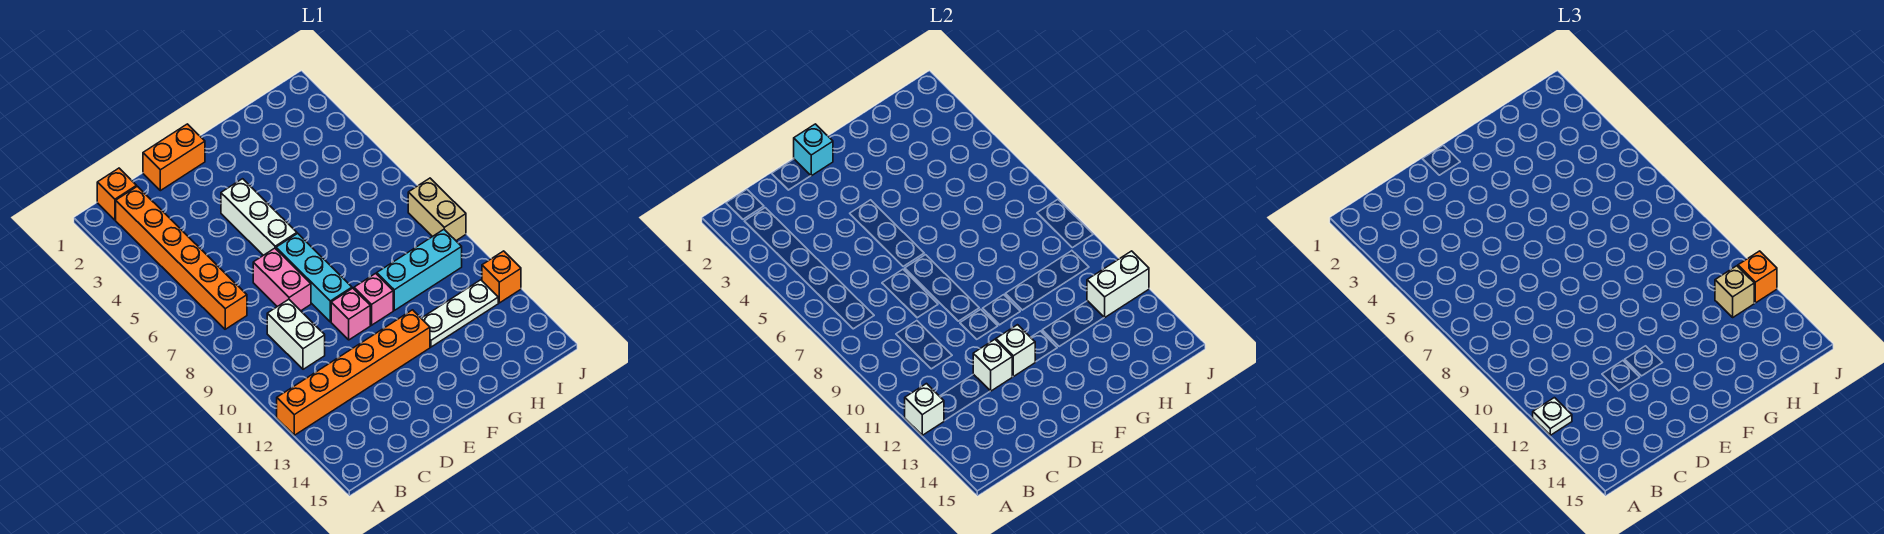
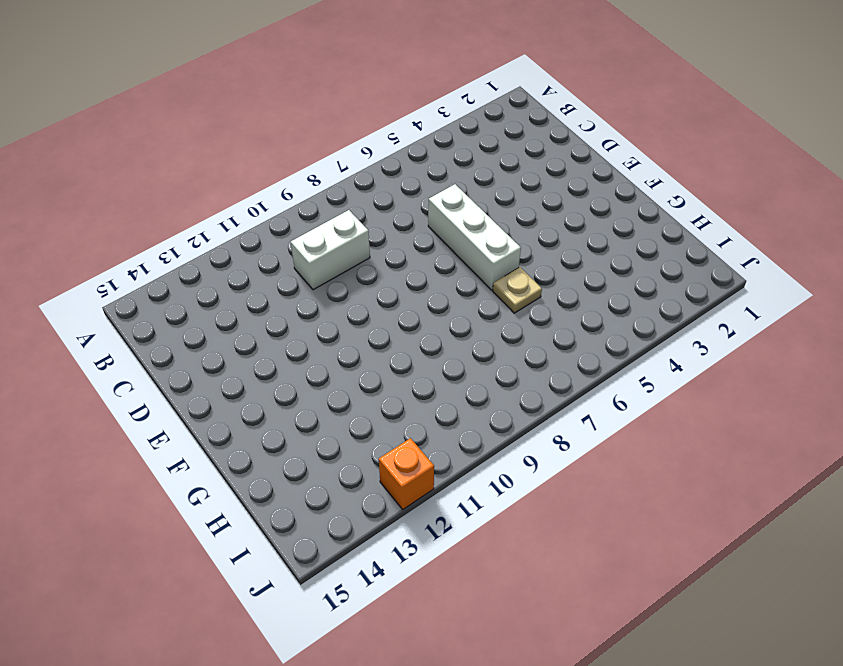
white 1x3 brick [428,184,521,290] -> white 1x3 brick turned to [221,179,297,255]
tan 1x1 plate [493,267,542,313] -> none
none -> orange 1x6 brick [277,310,430,435]
none -> orange 1x1 brick [97,168,137,220]
none -> orange 1x6 brick [116,186,247,329]

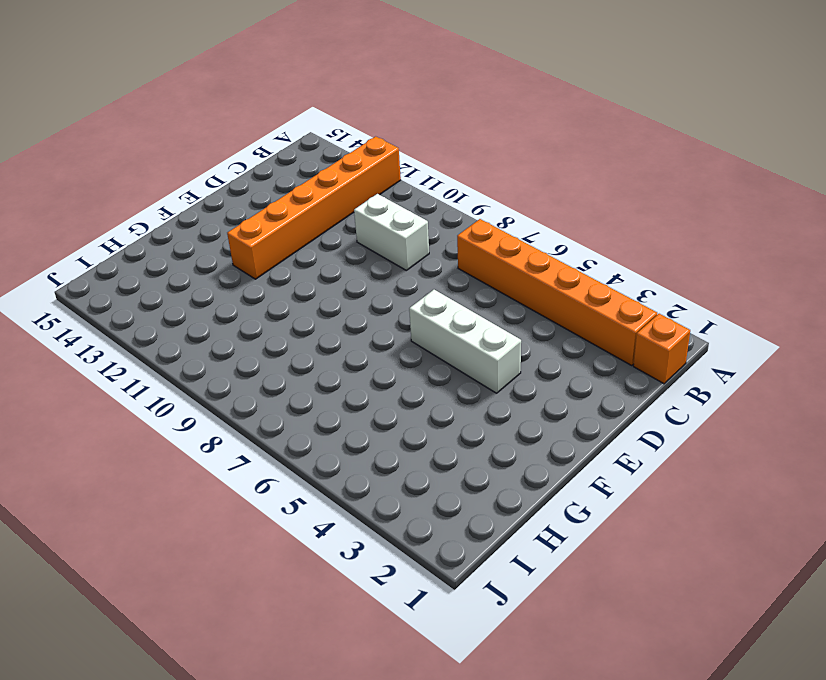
none -> orange 1x2 brick [143,124,205,191]
none -> pink 1x2 brick [253,248,311,311]
none -> cyan 1x3 brick [276,233,352,322]

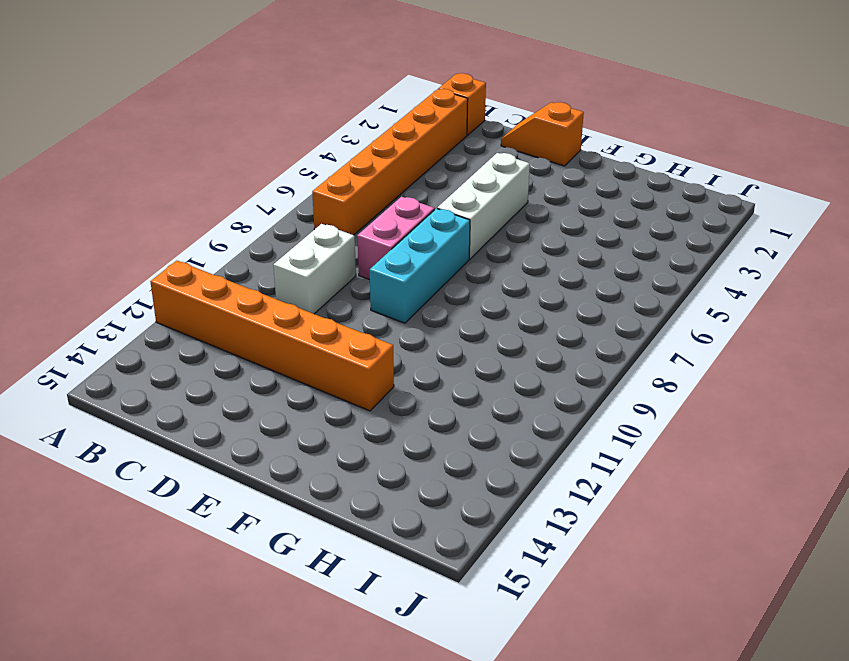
orange 1x2 slope [501,102,584,166] -> orange 1x2 brick [143,124,205,191]
none -> pink 1x1 brick [331,288,370,340]
none -> pink 1x1 brick [354,273,393,325]
none -> cyan 1x3 brick [377,230,462,310]

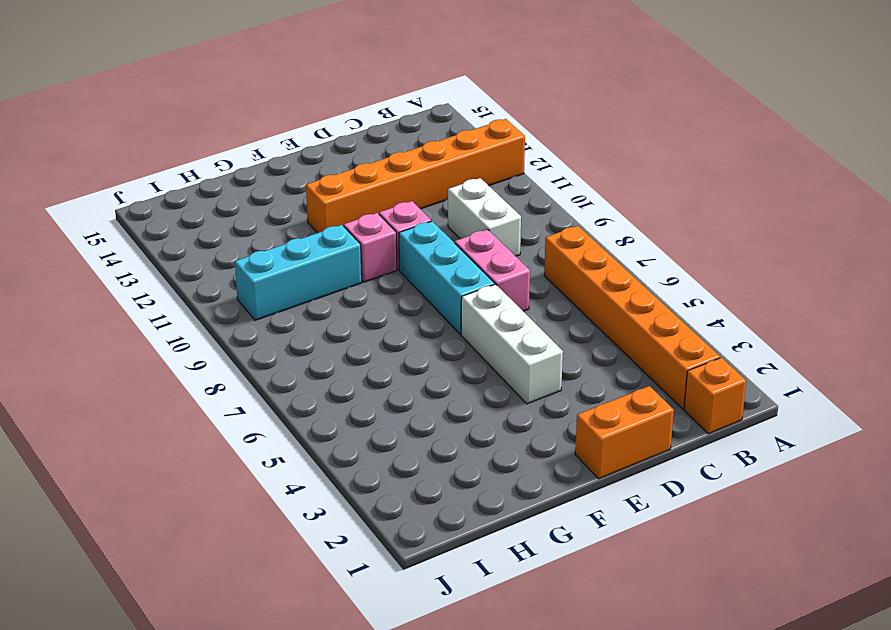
none -> white 1x3 plate [421,280,498,347]
none -> tan 1x2 brick [408,178,466,241]
none -> orange 1x1 brick [482,251,521,303]

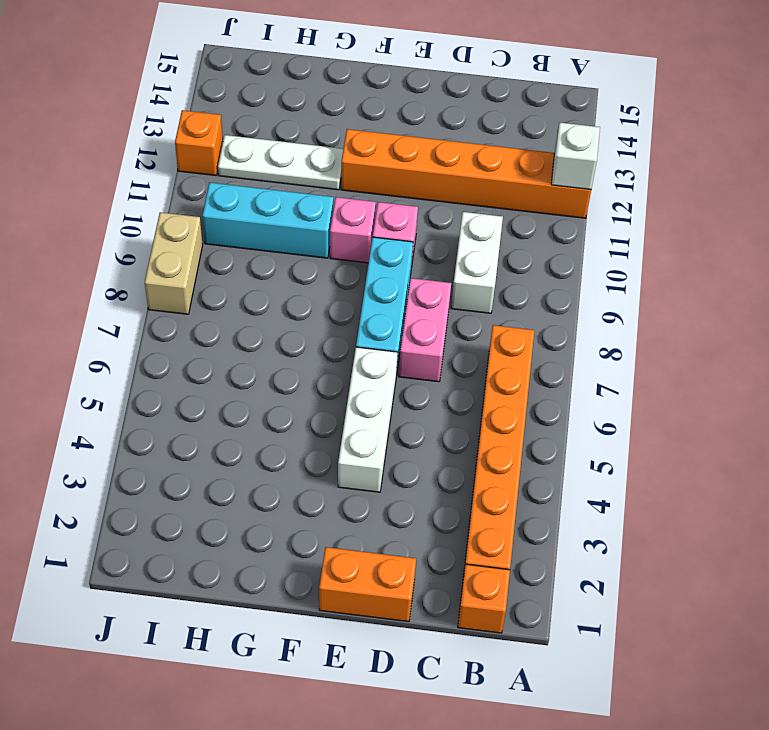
none -> white 1x1 brick [973,339,1012,391]
none -> cyan 1x1 brick [794,124,833,176]
none -> white 1x1 brick [996,325,1035,377]

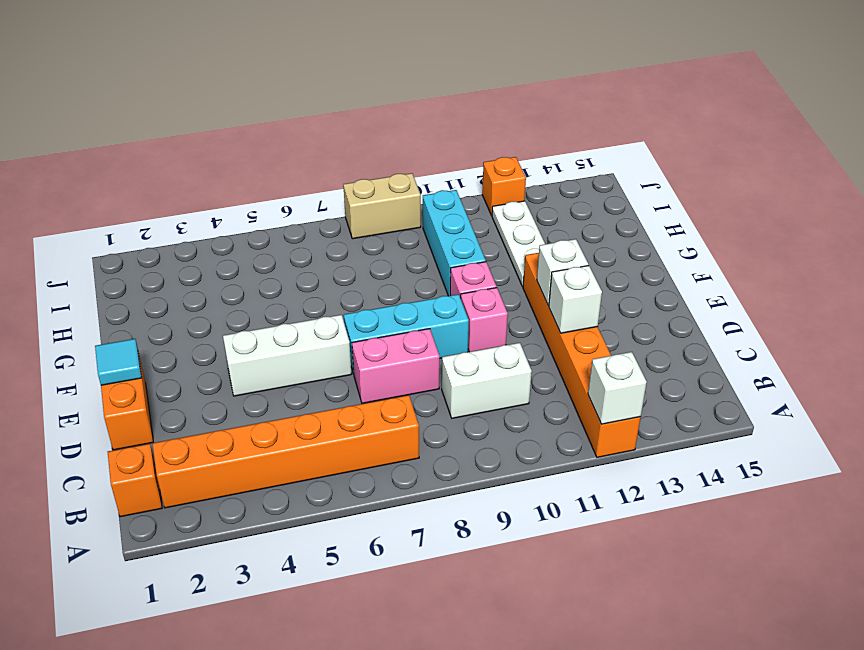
cyan 1x1 tile [95,339,142,385] -> cyan 1x1 brick [794,124,833,176]
none -> white 1x2 brick [1087,251,1149,318]
none -> white 1x1 plate [1533,398,1572,435]
none -> tan 1x1 brick [1715,266,1754,317]

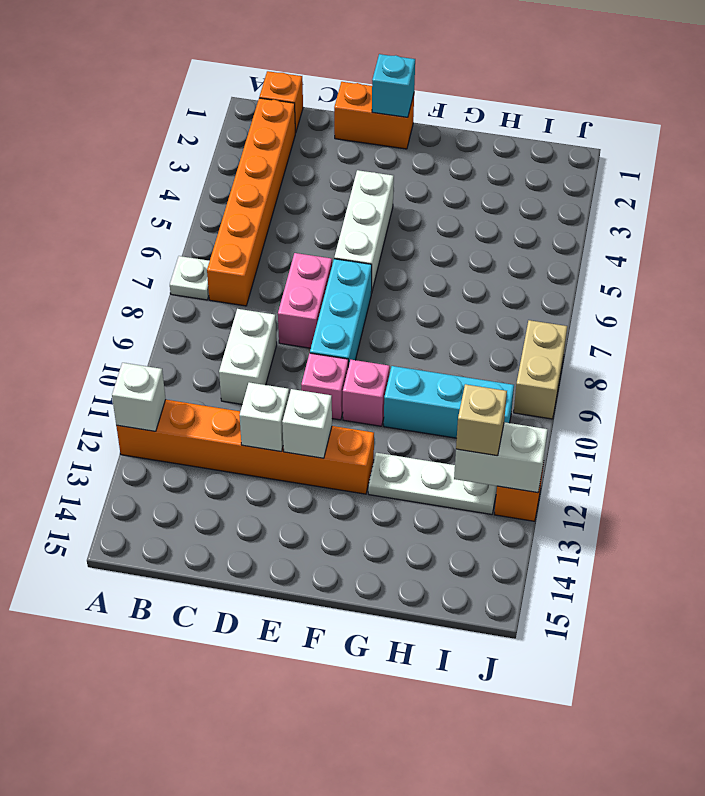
white 1x1 plate [170,256,210,300] -> white 1x1 plate moved to [1533,398,1572,435]
none -> orange 1x1 brick [1738,251,1777,303]

